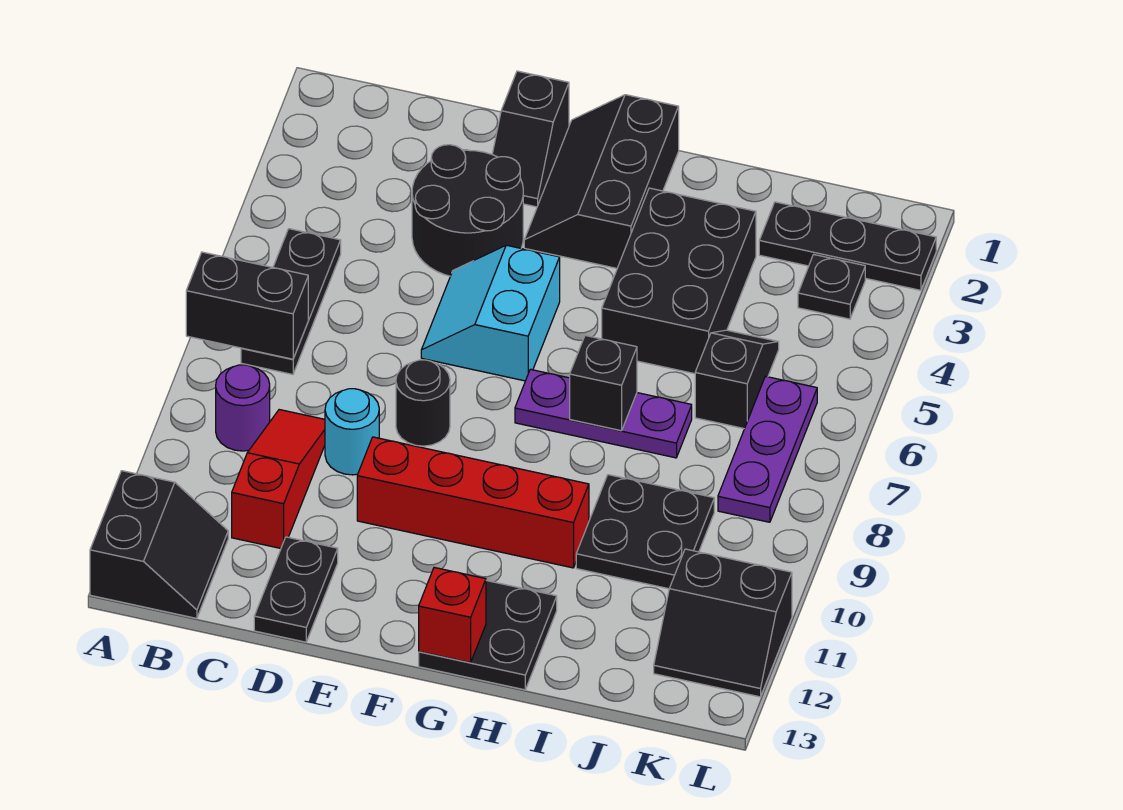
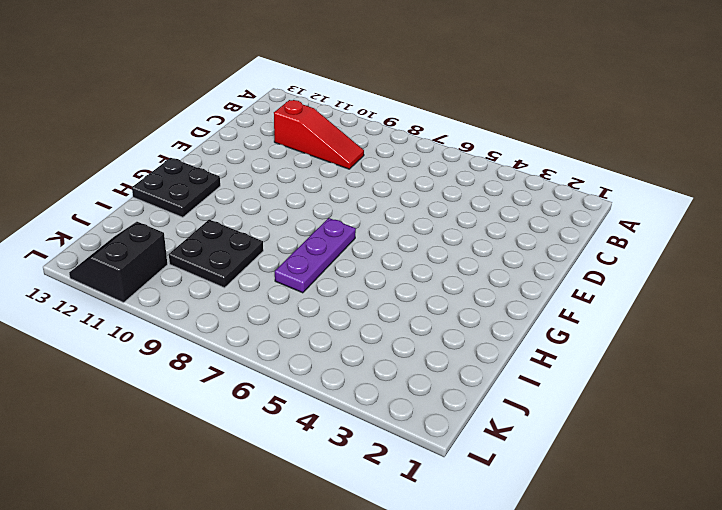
none -> black 2x2 slope [90,471,228,618]
none -> black 1x3 plate [241,229,341,375]
none -> purple 1x1 round brick [216,365,270,451]

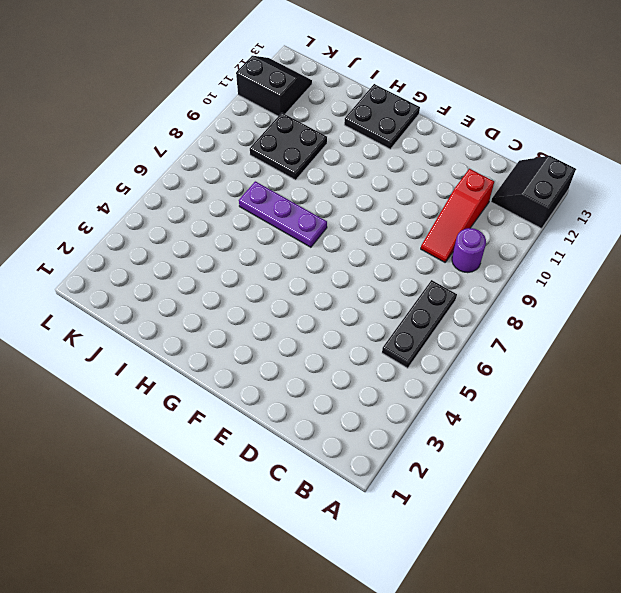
none -> black 2x2 round brick [412,145,523,276]
none -> cyan 1x1 round brick [325,389,379,475]
none -> black 1x2 plate [254,537,338,642]

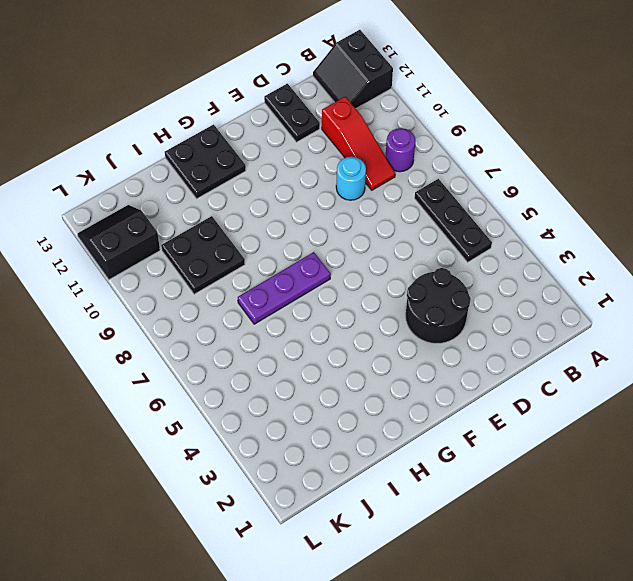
none -> black 1x2 slope [492,71,569,207]
none -> cyan 2x2 slope [421,245,560,381]
none -> black 1x1 round brick [396,360,450,446]

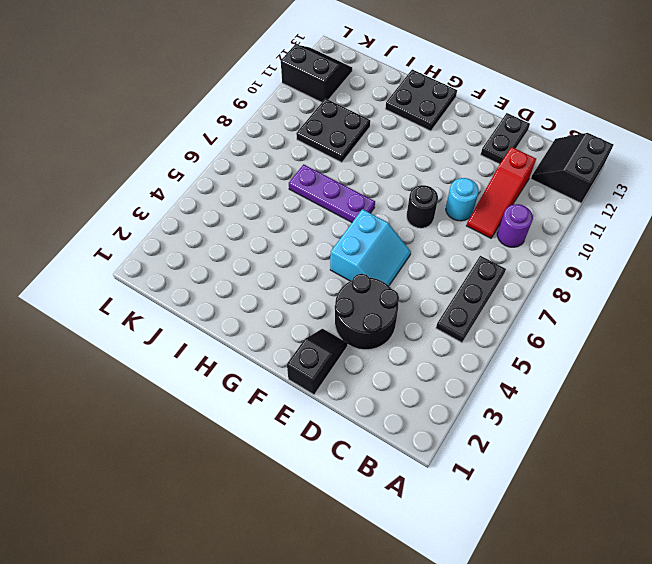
none -> red 1x4 brick [357,437,589,568]
none -> black 2x3 slope [524,95,679,268]
none -> black 2x3 brick [602,188,756,374]

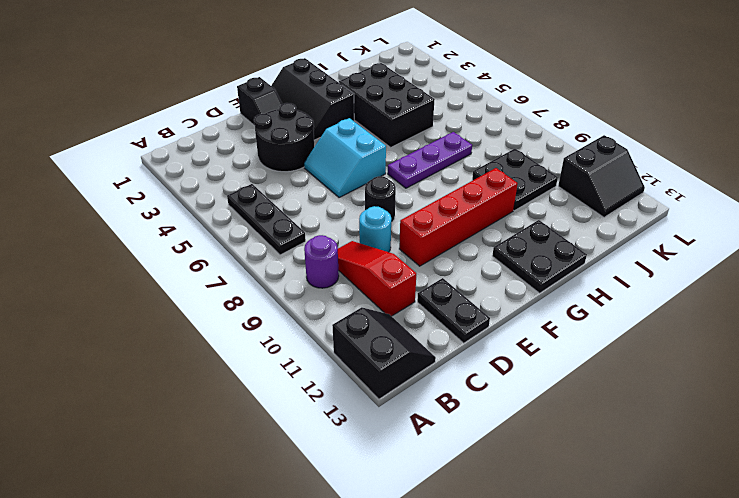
none -> black 1x3 plate [759,202,936,290]
none -> black 1x2 slope [695,330,779,429]
none -> black 1x1 plate [798,254,865,319]

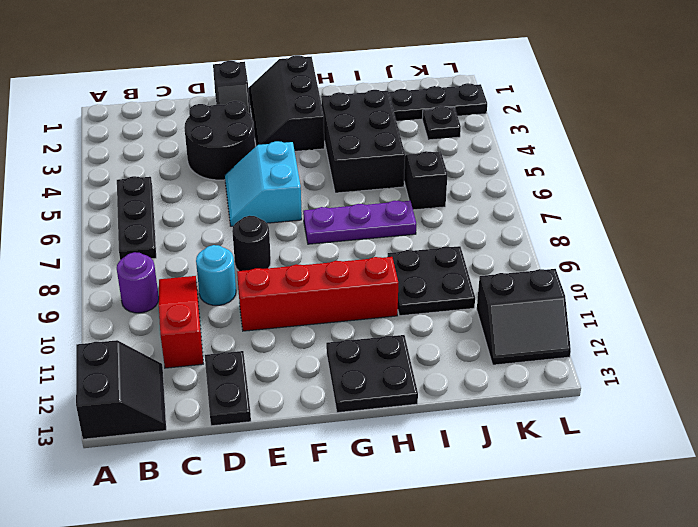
none -> purple 1x3 plate [718,376,817,522]
none -> black 1x2 brick [186,252,308,359]
none -> red 1x1 brick [419,567,486,663]

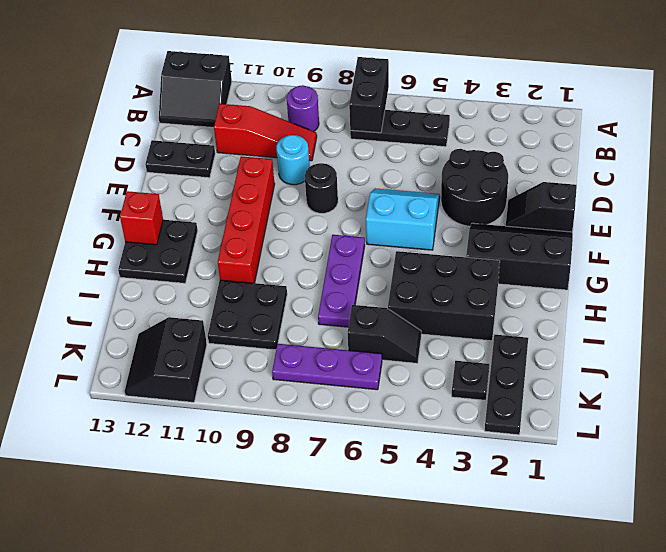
none -> black 1x1 brick [570,335,637,431]

